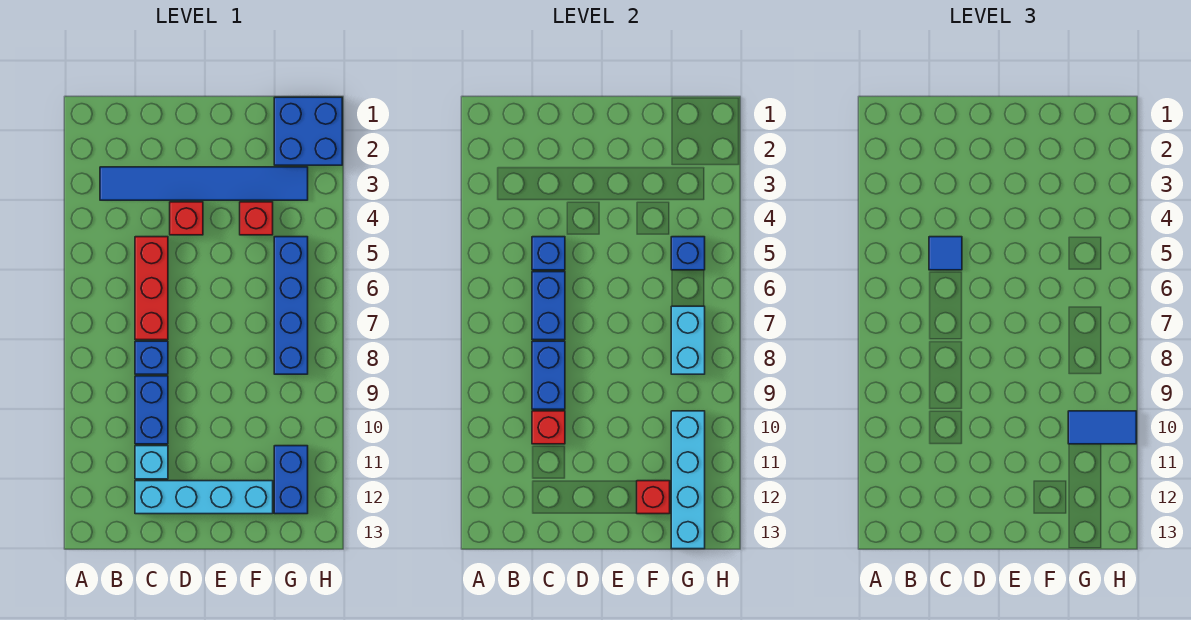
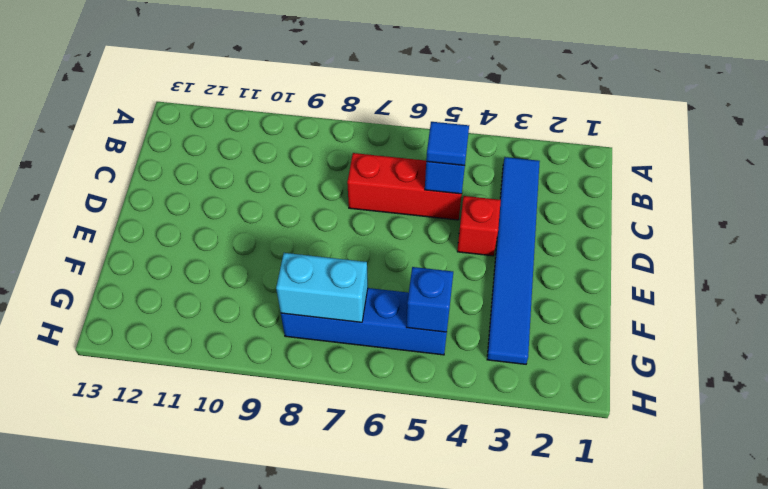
none -> blue 1x1 brick [135,341,168,374]
none -> blue 1x2 brick [135,376,168,444]
none -> cyan 1x1 brick [135,446,168,479]

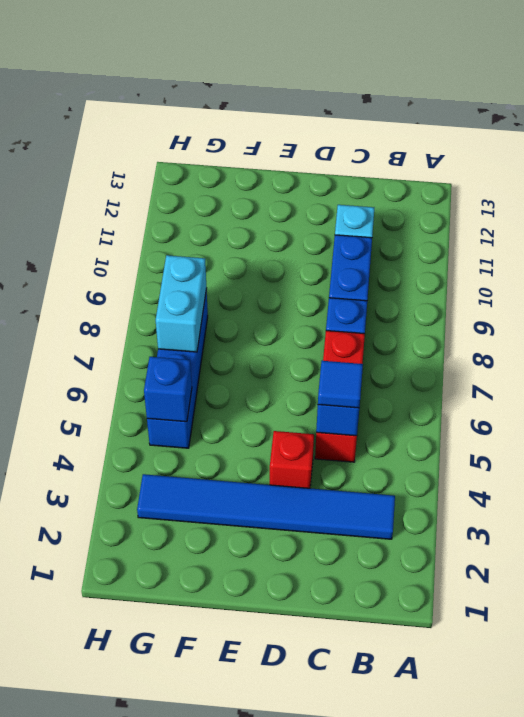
none -> cyan 1x4 brick [135,481,273,514]
none -> red 1x1 brick [240,202,273,235]
none -> blue 2x2 brick [274,97,342,165]

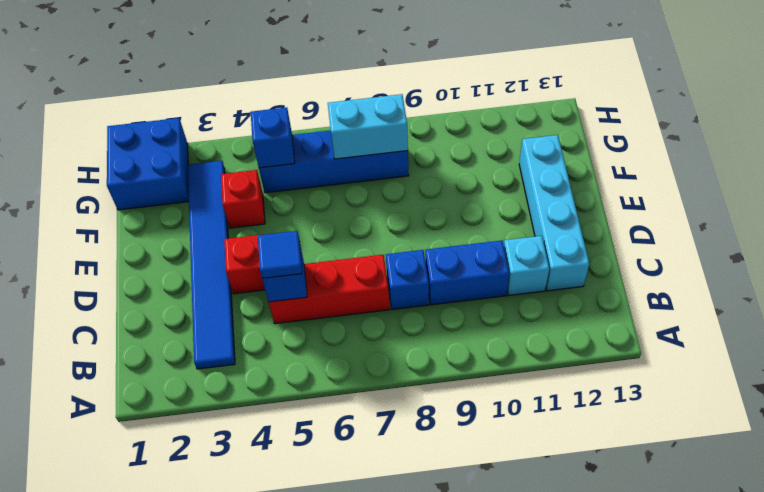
none -> blue 1x2 brick [274,446,308,514]
none -> blue 1x2 brick [532,272,565,340]
none -> blue 1x2 brick [532,341,565,409]

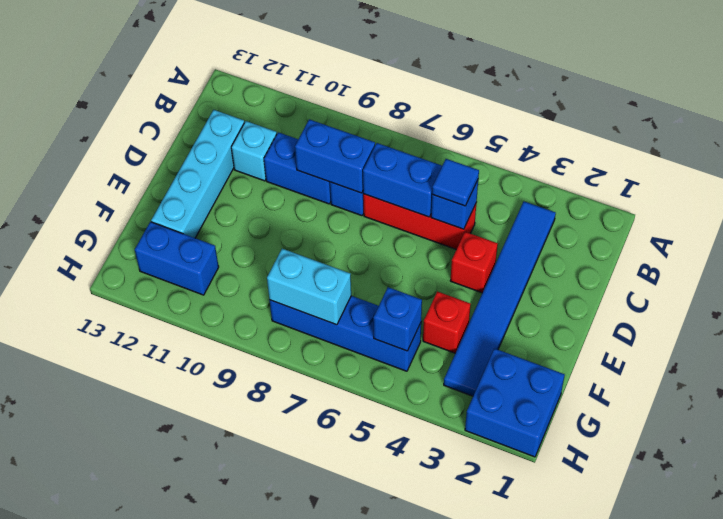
none -> red 1x1 brick [532,411,565,444]
none -> red 1x1 brick [637,481,670,514]
none -> cyan 1x4 brick [671,411,705,549]

